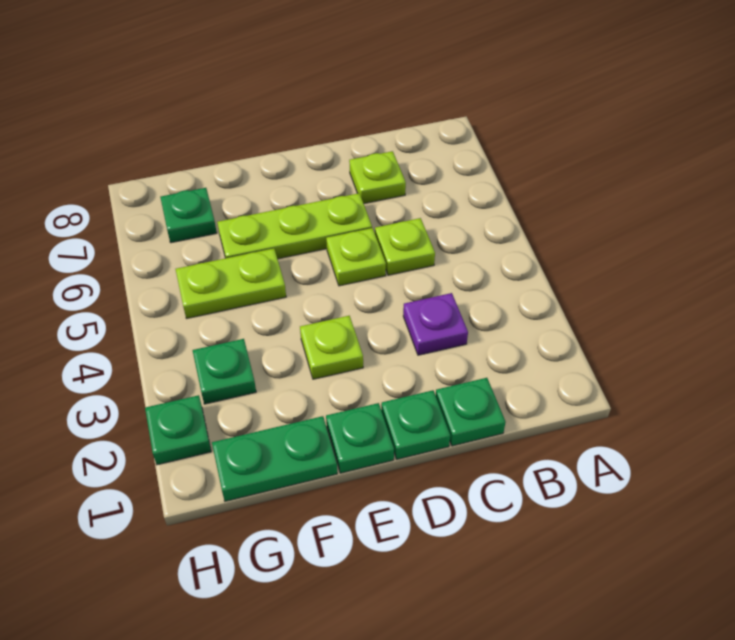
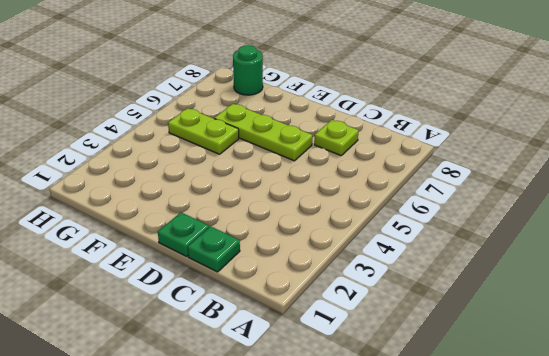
green 1x1 round brick [233,45,263,95] -> none
none -> purple 1x1 plate [403,293,468,355]
none -> lime 1x1 plate [375,218,435,275]
none -> lime 1x1 plate [326,228,386,286]

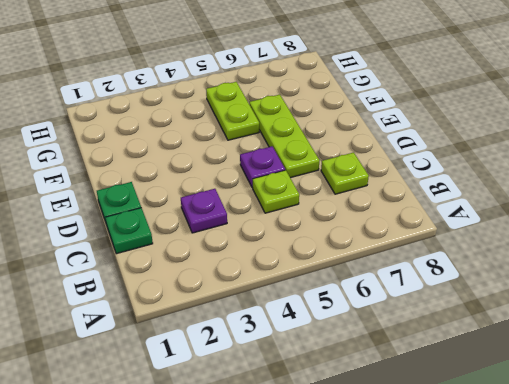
purple 1x1 plate [240,146,285,188] -> lime 1x1 plate [326,228,386,286]
none -> green 1x1 plate [326,403,394,473]
none -> lime 1x1 plate [300,316,363,379]
none -> green 1x2 plate [212,416,337,501]

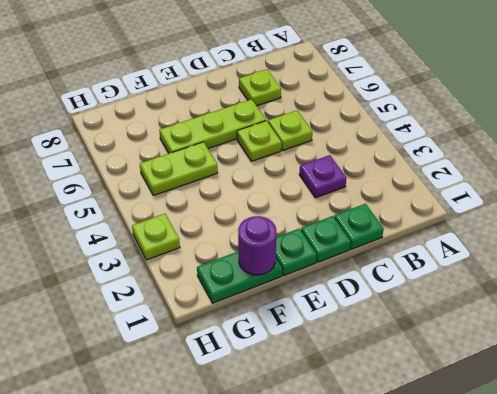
purple 1x1 round brick [238,216,276,275] -> none
lime 1x1 plate [132,214,180,260] -> lime 1x1 plate moved to [300,316,363,379]
none -> green 1x1 plate [193,339,256,404]
none -> green 1x1 plate [160,188,217,243]
none -> green 1x1 plate [145,395,211,465]

